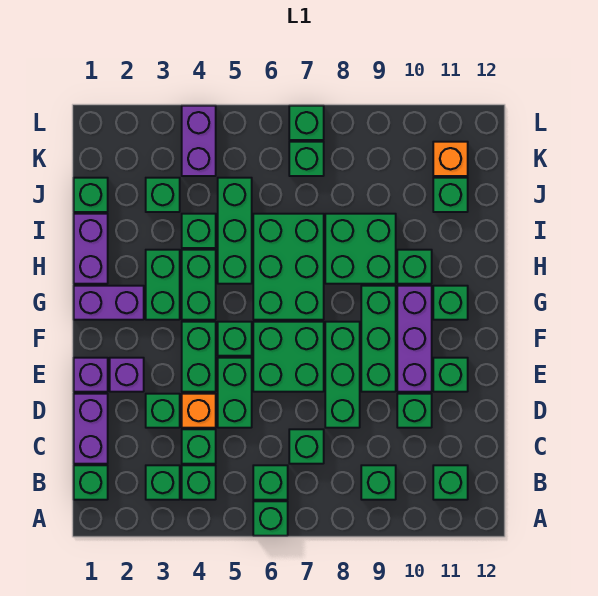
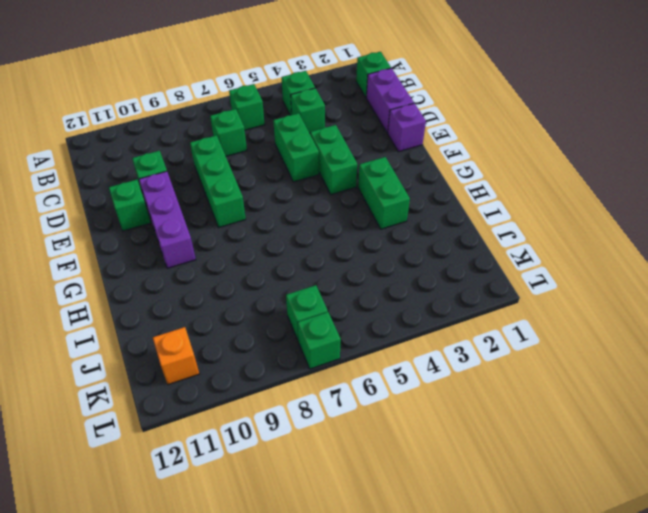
none -> green 1x1 brick [253,501,288,536]
none -> green 1x1 brick [146,465,180,500]
none -> green 1x1 brick [361,465,396,500]
none -> green 1x1 brick [433,465,468,500]

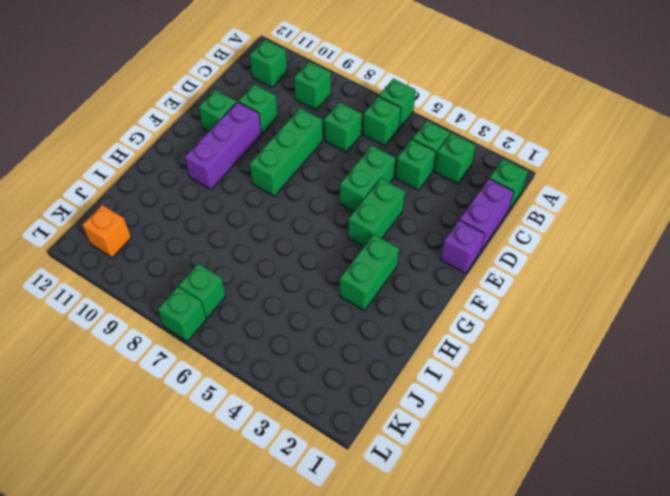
none -> green 1x1 brick [146,394,180,428]
none -> orange 1x1 brick [182,394,216,428]
none -> purple 1x1 brick [110,358,144,392]
none -> green 2x2 brick [253,322,324,392]

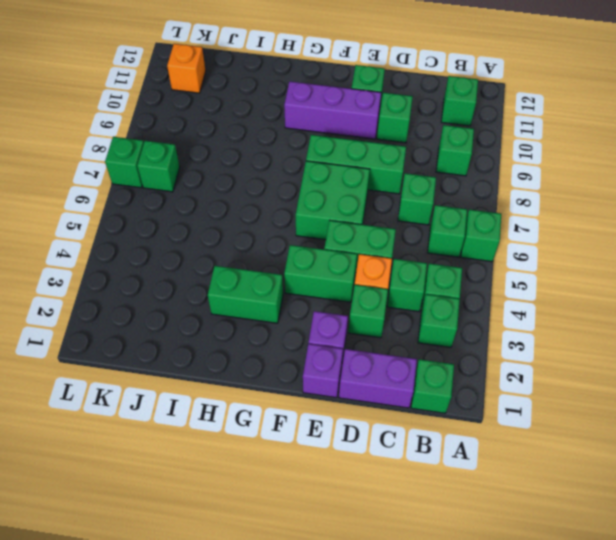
none -> green 1x3 brick [361,286,396,392]
none -> green 1x1 brick [218,322,252,356]
none -> purple 1x2 brick [74,286,144,320]
none -> green 1x2 brick [182,250,216,320]

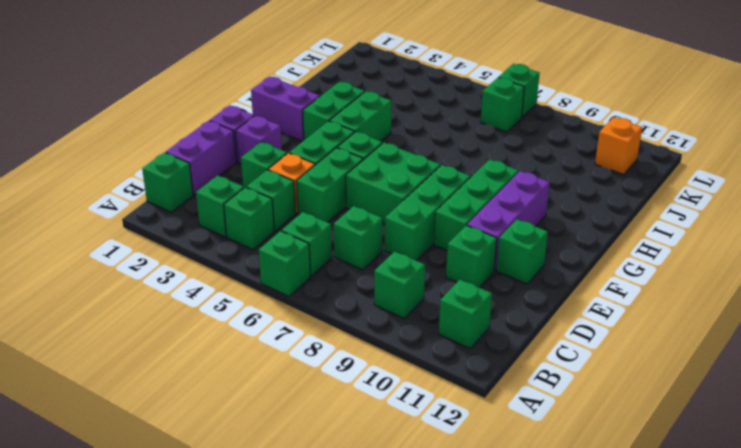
none -> green 2x3 brick [253,214,324,320]
none -> green 1x1 brick [433,286,468,320]
none -> purple 1x2 brick [74,214,108,284]
none -> green 1x3 brick [218,178,252,284]

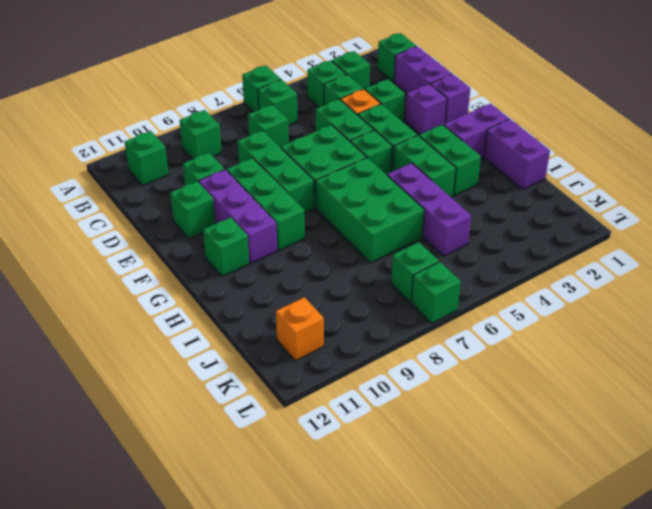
purple 1x3 brick [387,163,471,256] -> green 1x3 brick [218,178,252,284]
none -> green 2x2 brick [325,214,396,284]
none -> green 1x1 brick [397,250,432,284]
none -> green 1x1 brick [182,214,216,248]
none -> green 1x1 brick [74,178,108,212]

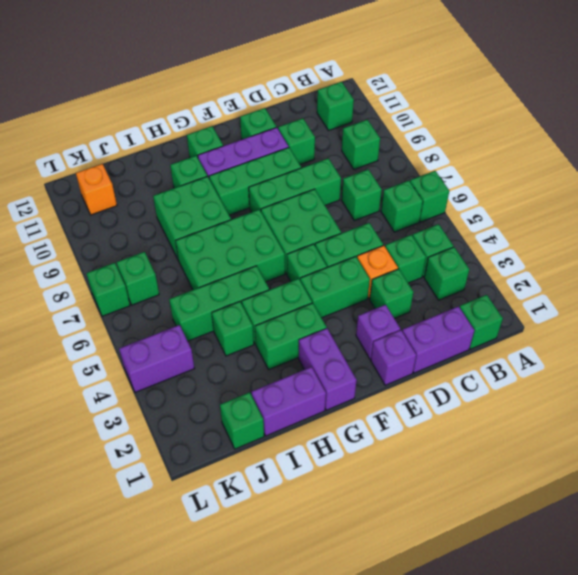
none -> green 1x1 brick [146,178,180,212]
none -> green 1x1 brick [433,178,468,212]

